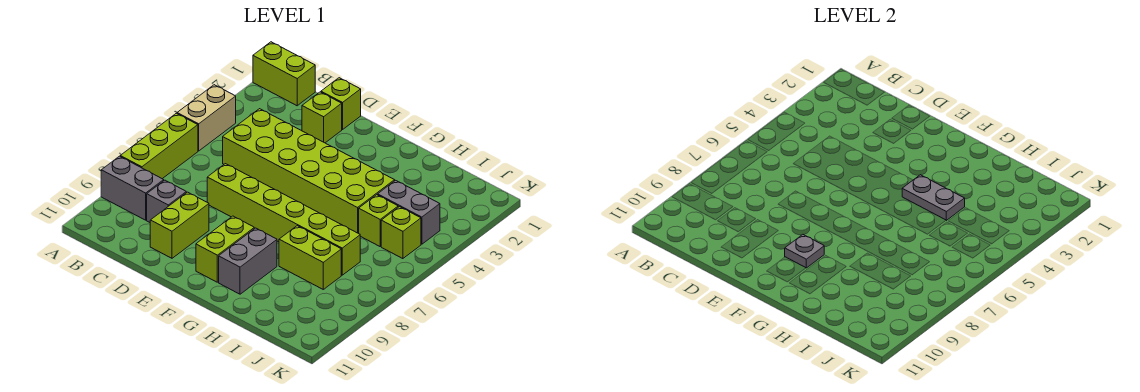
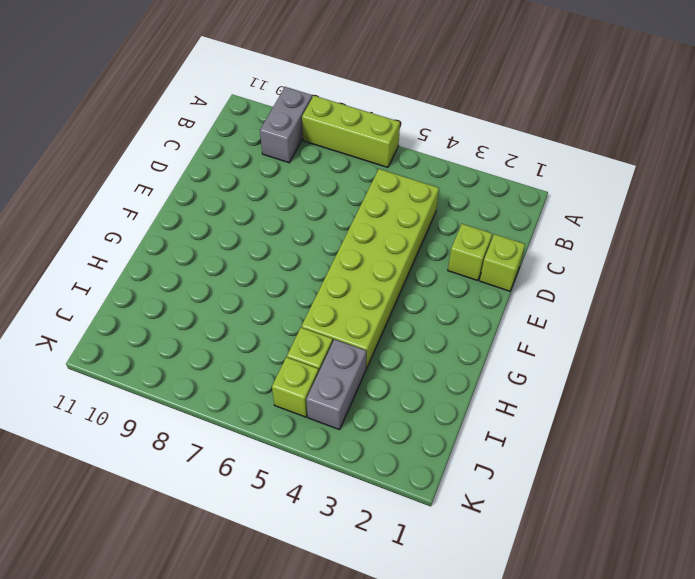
none -> lime 1x2 brick [253,42,315,106]
none -> tan 1x2 brick [177,85,236,151]
none -> grey 1x1 brick [147,180,186,222]

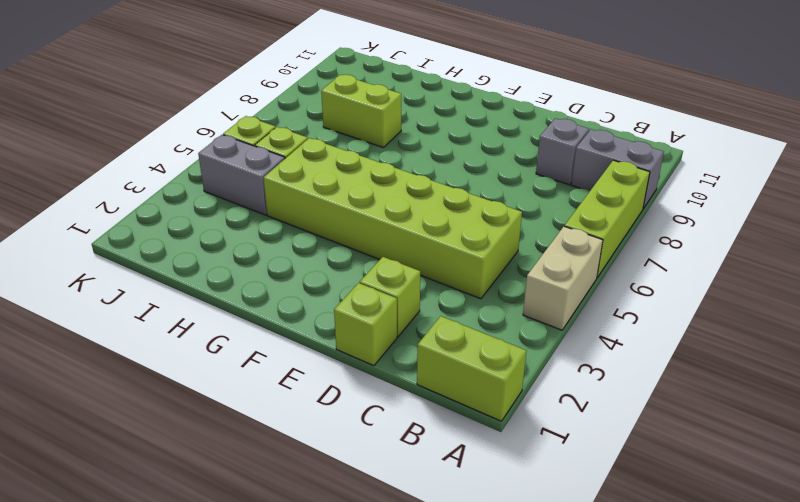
none -> lime 1x6 brick [207,164,360,275]
none -> lime 1x2 brick [150,192,209,258]
none -> lime 1x2 brick [196,216,254,282]

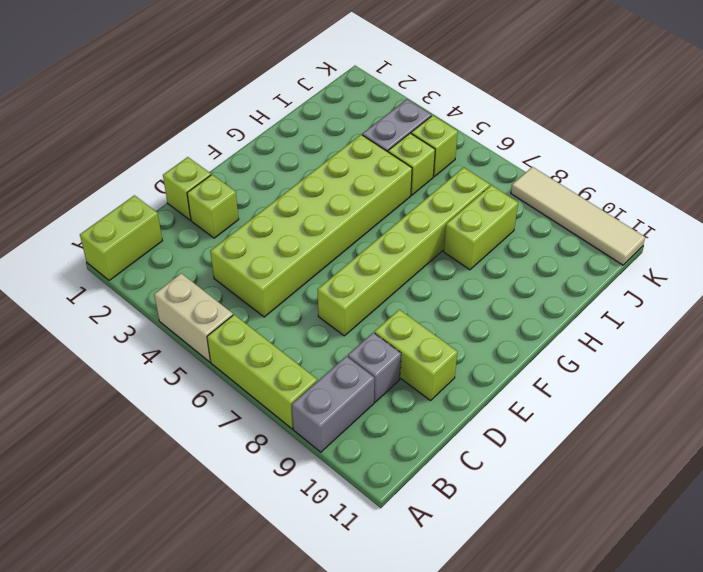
tan 1x4 tile [511,167,645,265] -> none
none -> lime 1x2 brick [196,216,254,282]
none -> grey 1x2 brick [219,228,277,294]
none -> grey 1x1 plate [785,235,824,268]

